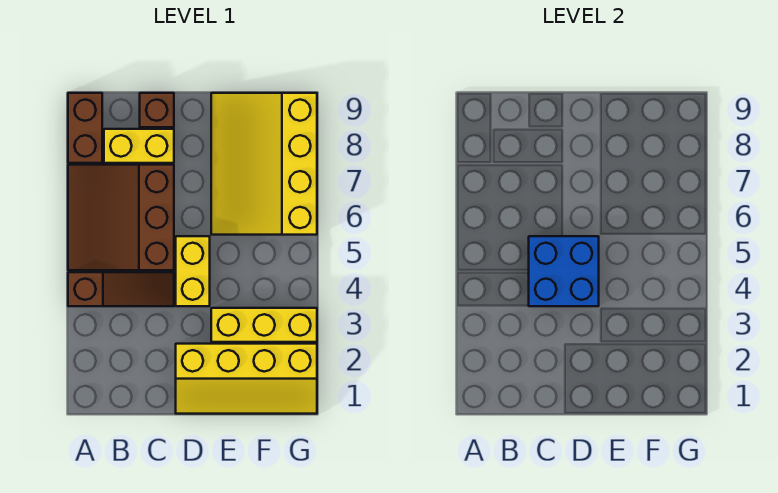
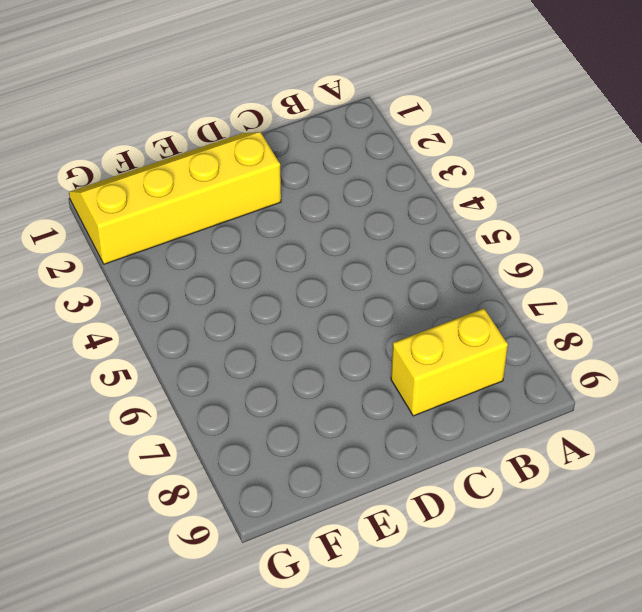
none -> brown 1x3 slope [68,272,174,306]
none -> brown 3x3 slope [68,165,174,270]

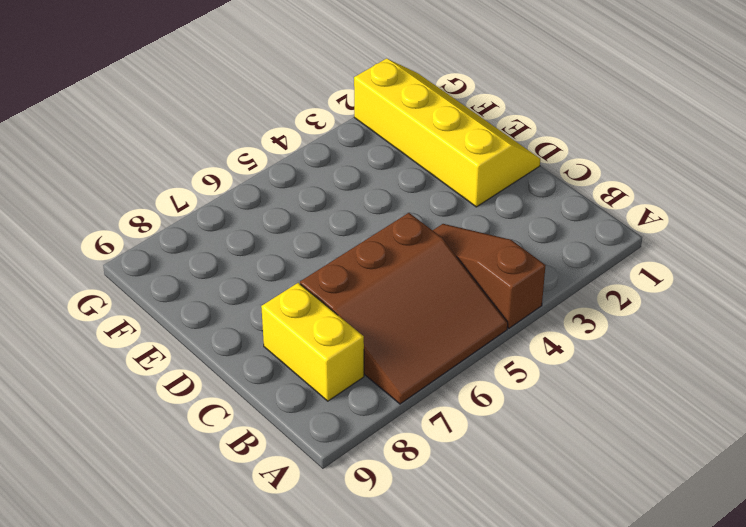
none -> brown 1x2 brick [68,93,102,163]
none -> brown 1x1 brick [140,93,174,127]

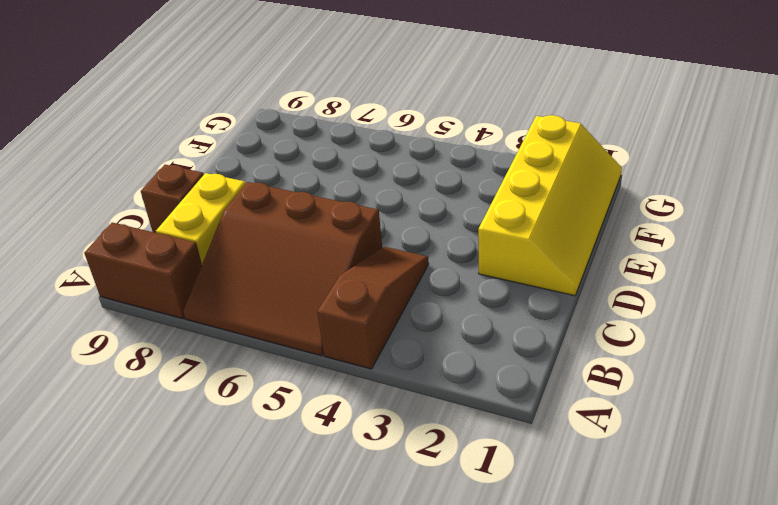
none -> yellow 1x2 brick [176,236,210,306]
none -> yellow 1x3 brick [211,308,317,342]

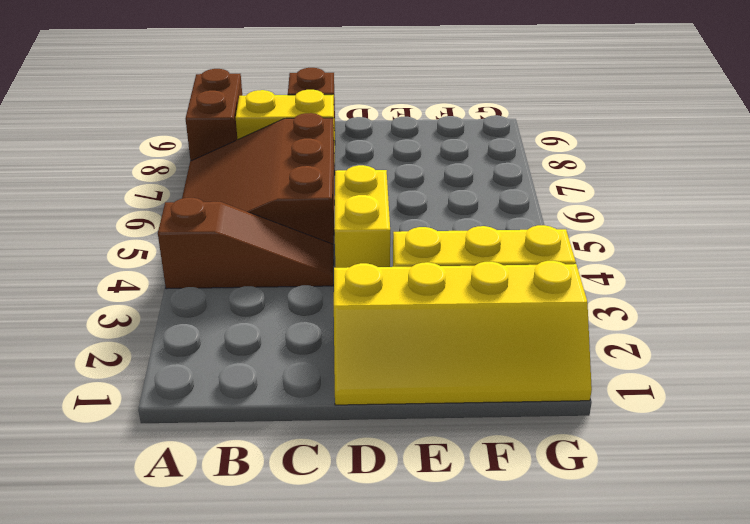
none -> yellow 3x4 slope [211,93,317,235]
none -> blue 2x2 brick [529,236,599,306]

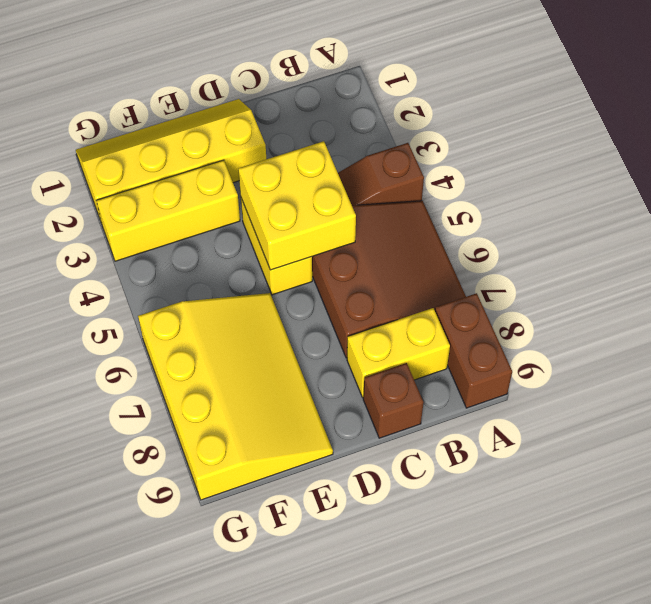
yellow 2x2 brick [238,141,356,270] -> blue 2x2 brick [529,236,599,306]

